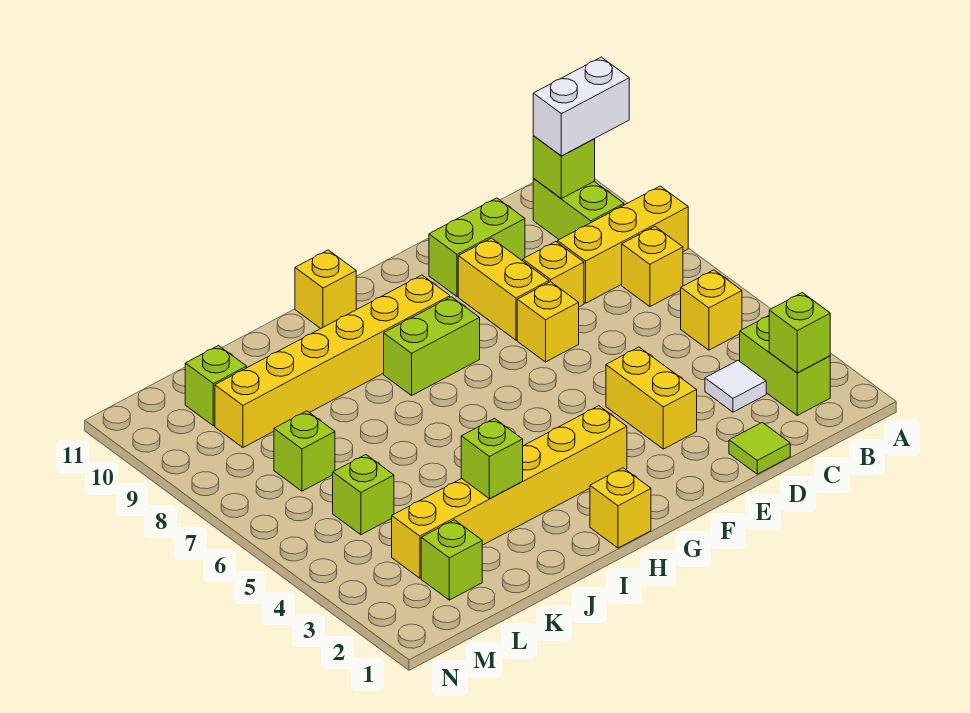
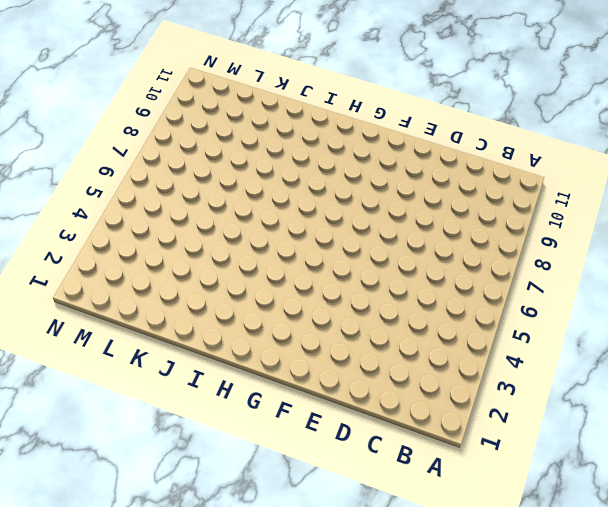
none -> yellow 1x3 brick [558,186,688,303]
none -> lime 1x2 brick [740,316,830,415]
none -> yellow 1x1 brick [681,270,742,350]

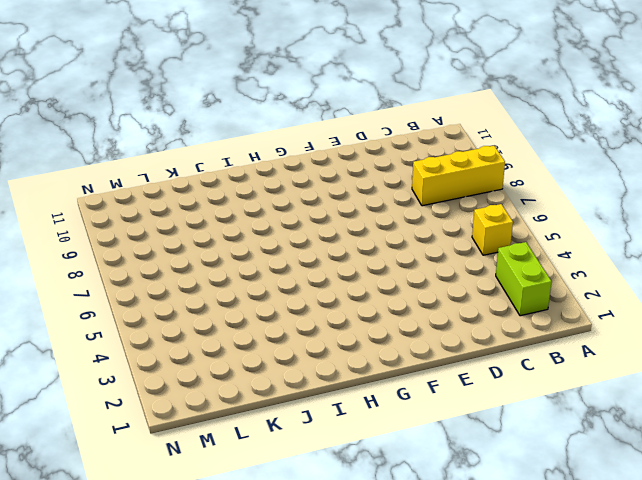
none -> yellow 1x1 brick [622,226,683,307]
none -> lime 1x2 brick [533,179,624,239]
none -> white 1x1 tile [705,361,766,412]

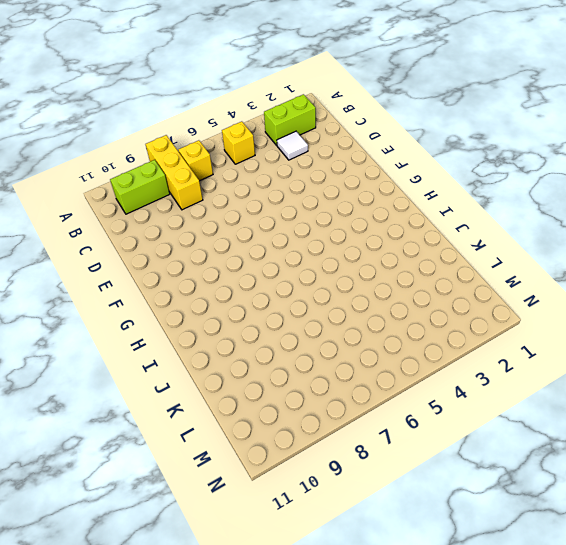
none -> lime 1x1 tile [729,422,790,474]
none -> yellow 1x1 brick [523,242,584,307]
none -> lime 1x2 brick [429,198,525,297]

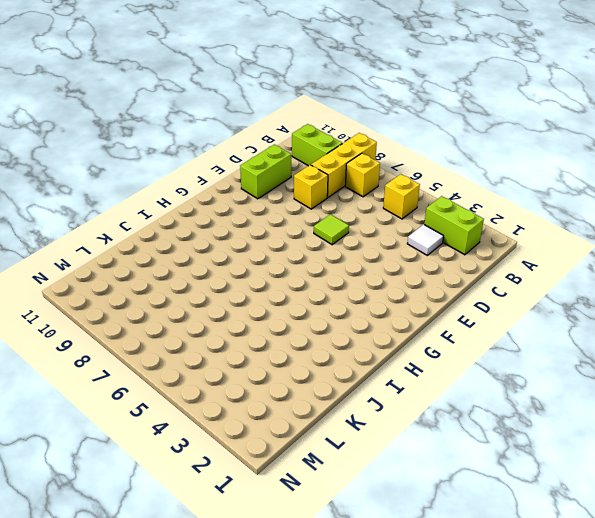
lime 1x1 tile [314,214,349,245] -> lime 1x1 tile moved to [729,422,790,474]
none -> yellow 1x2 brick [606,347,697,449]
none -> yellow 1x1 brick [517,282,579,362]
none -> yellow 1x2 brick [458,238,549,340]

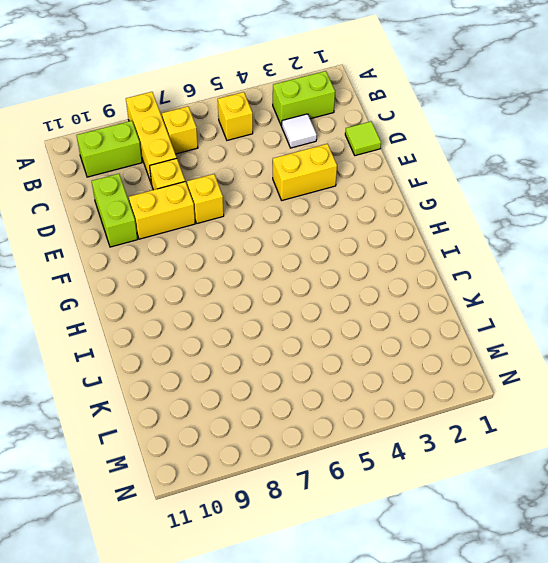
none -> yellow 1x6 brick [392,406,627,578]
none -> lime 1x2 brick [384,297,480,395]
none -> yellow 1x6 brick [215,275,450,448]

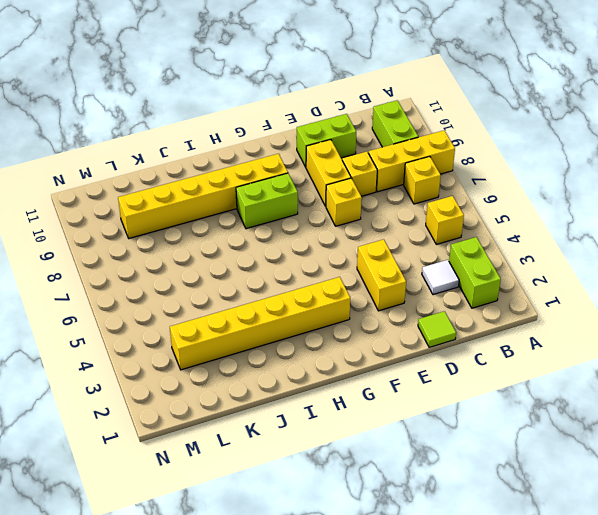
none -> yellow 1x1 brick [590,468,651,548]
none -> yellow 1x1 brick [295,250,356,329]
none -> lime 1x1 brick [421,520,482,600]

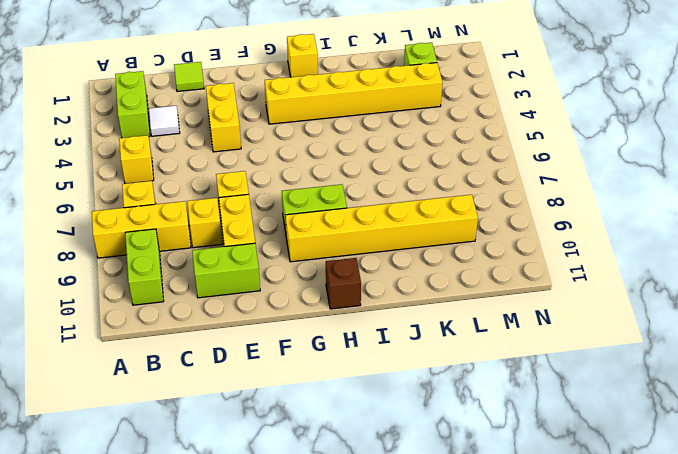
brown 1x1 brick [326,258,361,309] -> yellow 1x1 brick [295,250,356,329]
none -> lime 1x1 brick [333,455,394,535]
none -> lime 1x1 brick [274,411,335,491]
none -> lime 1x1 brick [185,346,247,426]

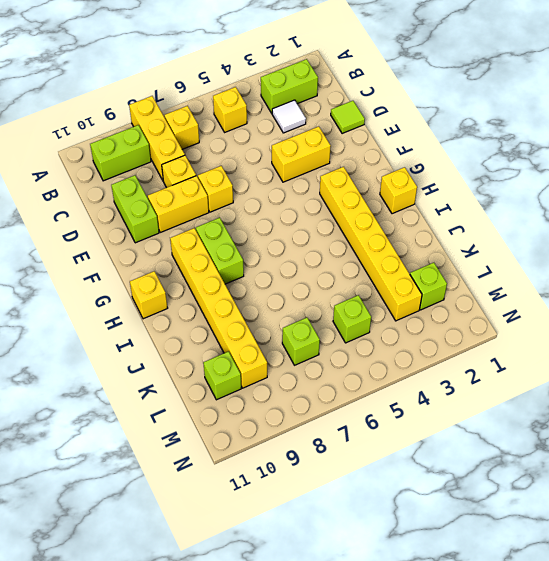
none -> lime 1x1 brick [769,293,830,373]
none -> lime 1x1 brick [533,136,595,199]
none -> lime 1x1 brick [461,419,523,499]

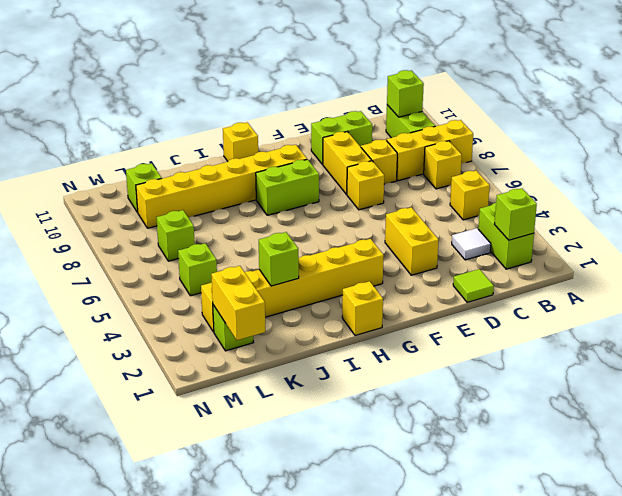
yellow 1x2 brick [211,266,265,340] -> none
none -> white 1x2 brick [533,57,629,156]

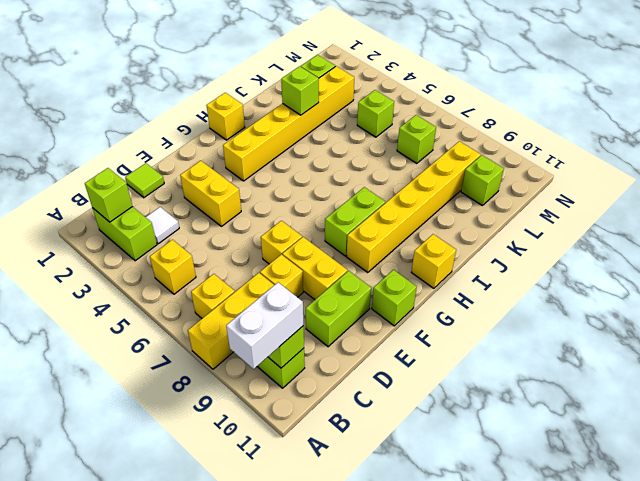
lime 1x1 brick [372,270,417,326] -> none

